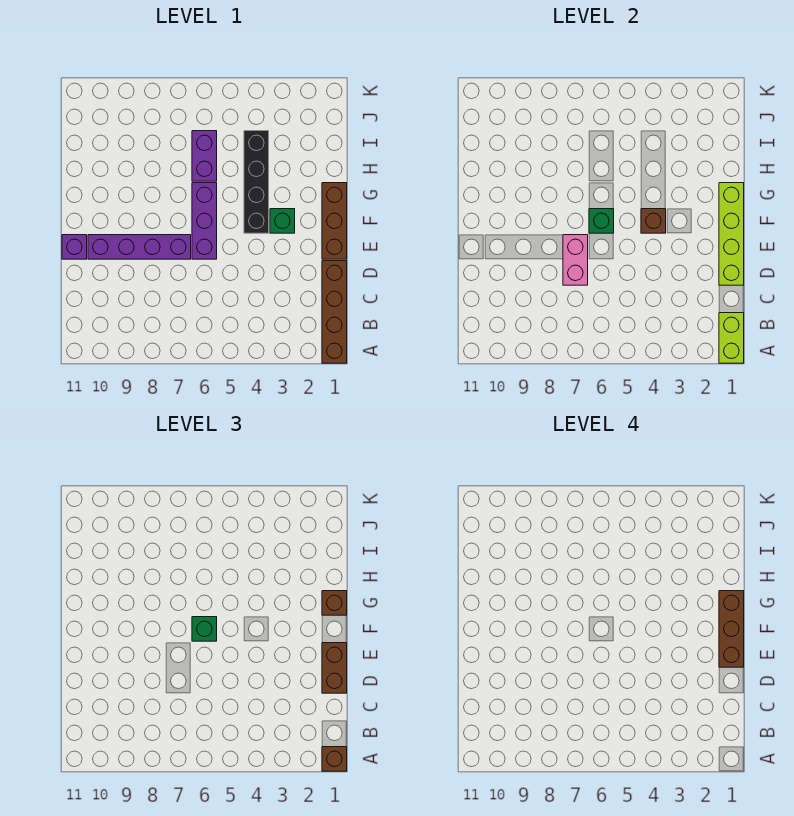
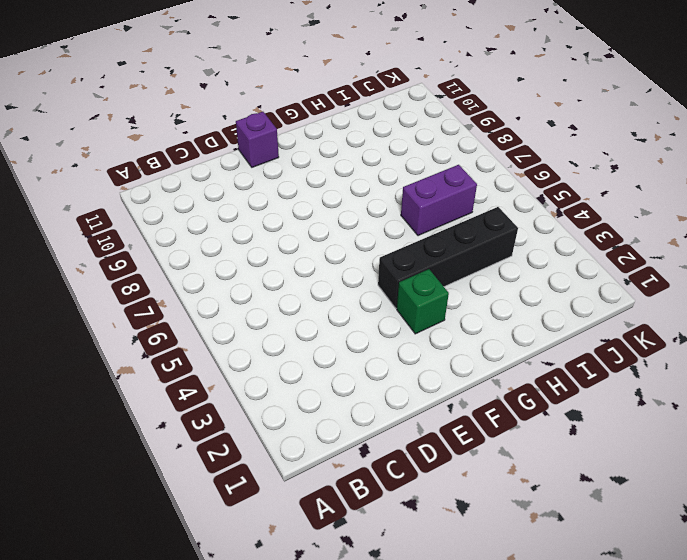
none -> brown 1x4 brick [322,261,347,363]
none -> brown 1x3 brick [322,183,347,259]
none -> purple 1x3 brick [192,183,217,259]

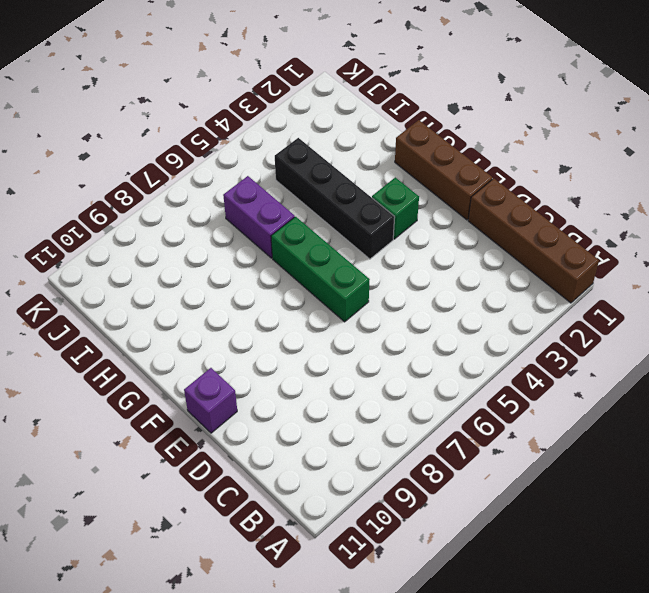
green 1x3 brick [271,217,370,322] -> purple 1x3 brick [192,183,217,259]
none -> purple 1x4 brick [88,235,191,259]
none -> lime 1x2 brick [719,313,744,363]
none -> lime 1x4 brick [719,183,744,285]

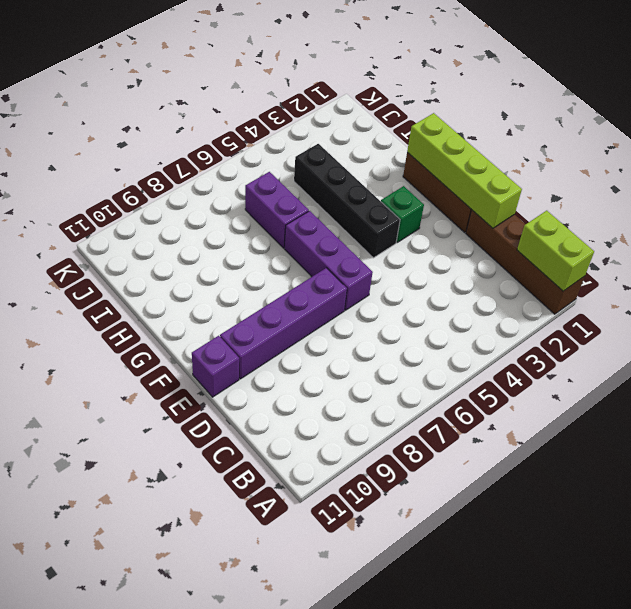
none -> pink 1x2 brick [563,235,588,285]
none -> brown 1x1 brick [641,209,666,233]
none -> green 1x1 brick [589,209,614,233]

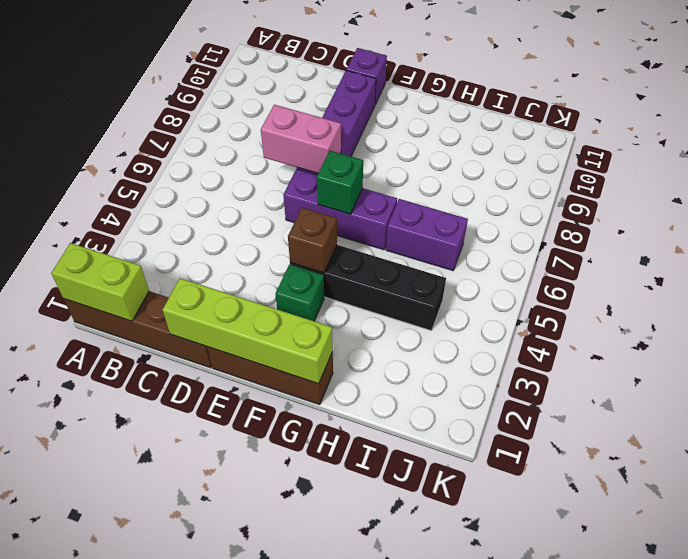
none -> brown 1x1 brick [322,747,347,771]
none -> brown 1x2 brick [322,643,347,693]
none -> green 1x1 brick [192,617,217,641]

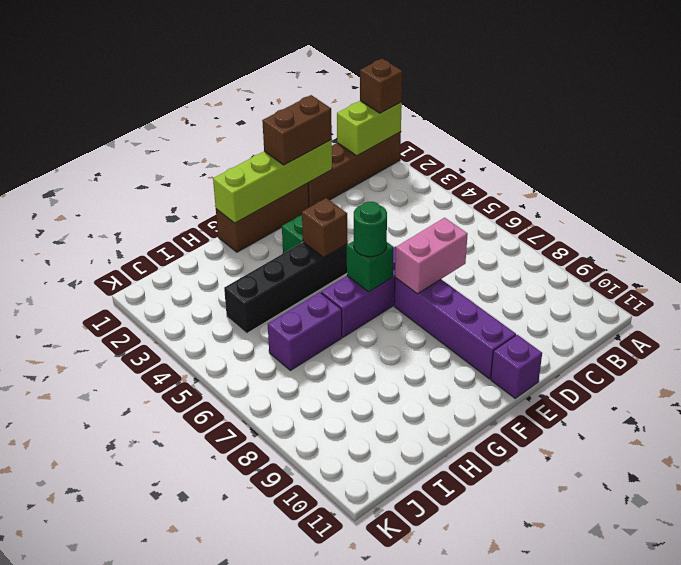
green 1x1 round brick [354,202,387,257] -> green 1x1 brick [192,617,217,641]
none -> brown 1x1 brick [322,591,347,615]
none -> brown 1x3 brick [719,591,744,667]

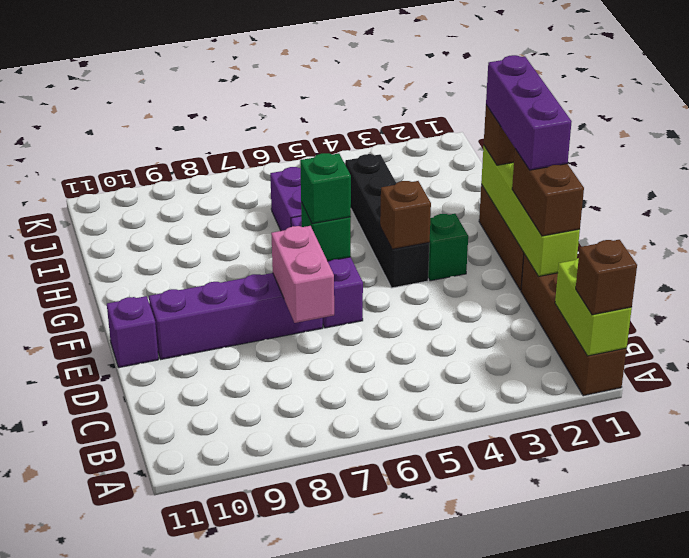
purple 1x3 brick [486,55,572,170] -> brown 1x3 brick [719,591,744,667]

